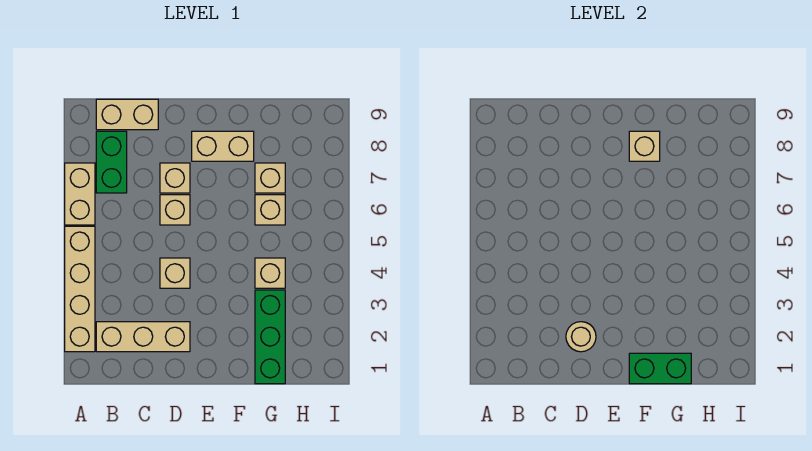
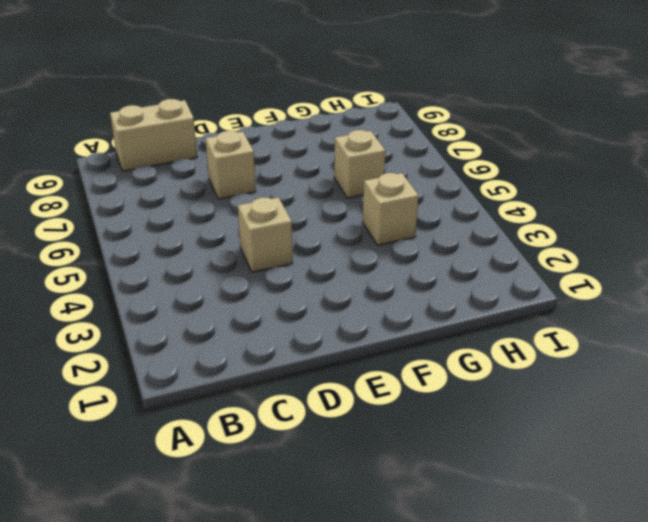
none -> tan 1x4 brick [65,226,95,352]
none -> tan 1x2 brick [65,163,95,225]
none -> tan 1x3 brick [96,322,190,352]

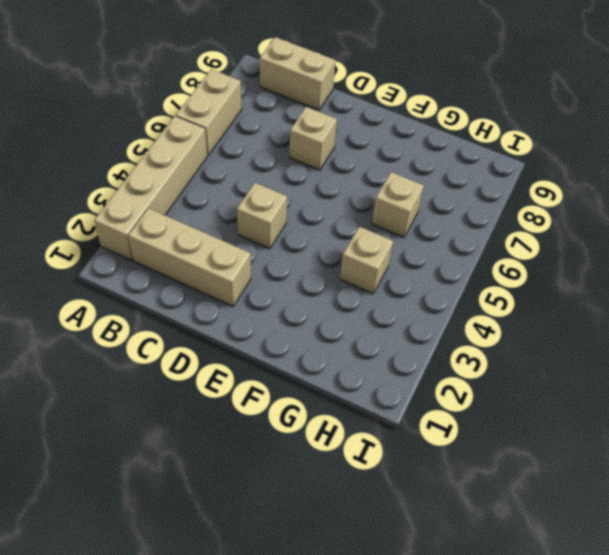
none -> green 1x2 brick [96,131,127,193]
none -> tan 1x1 brick [160,195,190,225]
none -> tan 1x2 brick [192,131,254,161]

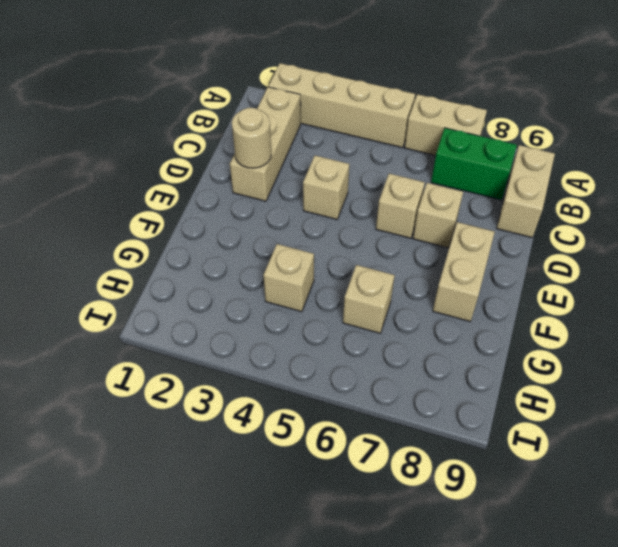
none -> green 1x3 brick [255,290,285,384]
none -> tan 1x1 brick [255,163,285,193]
none -> green 1x2 brick [629,353,691,384]

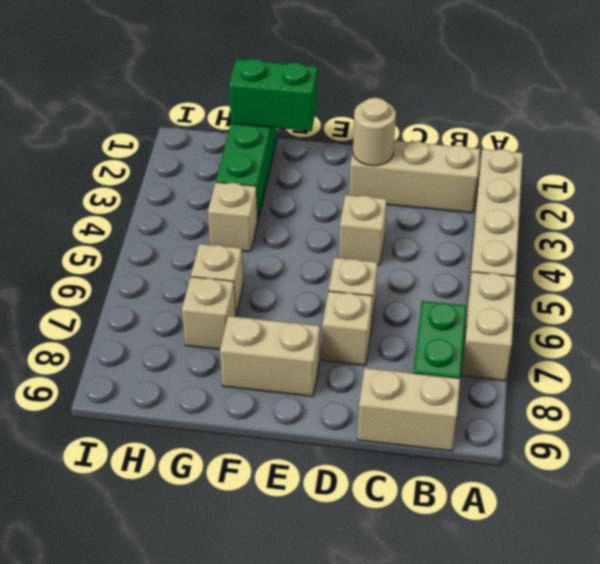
none -> tan 1x1 brick [629,131,660,161]

